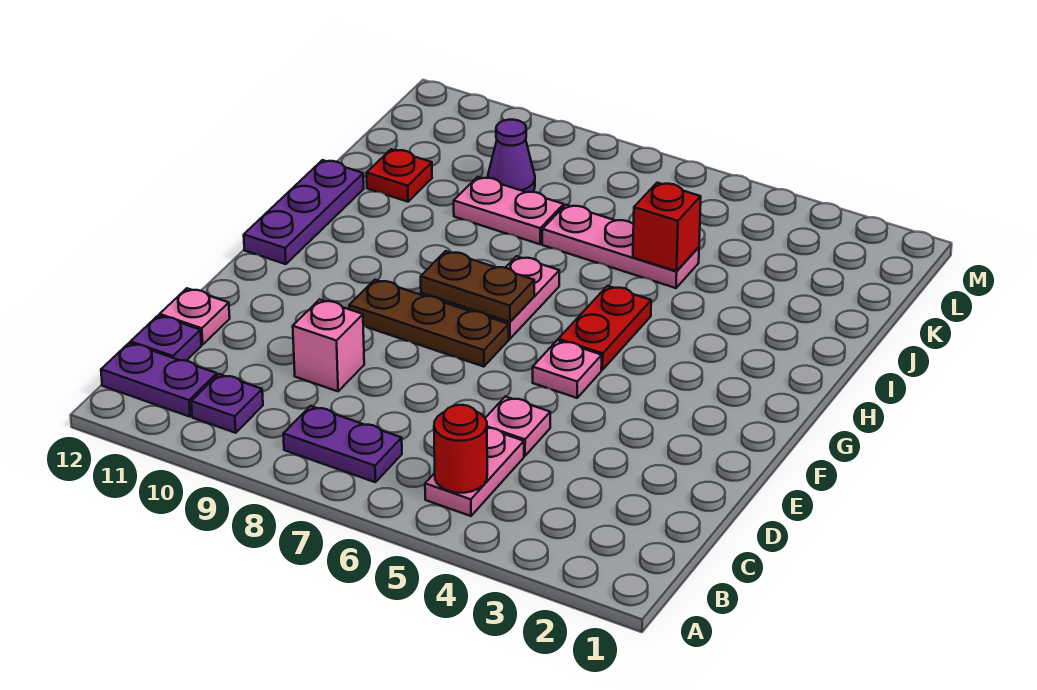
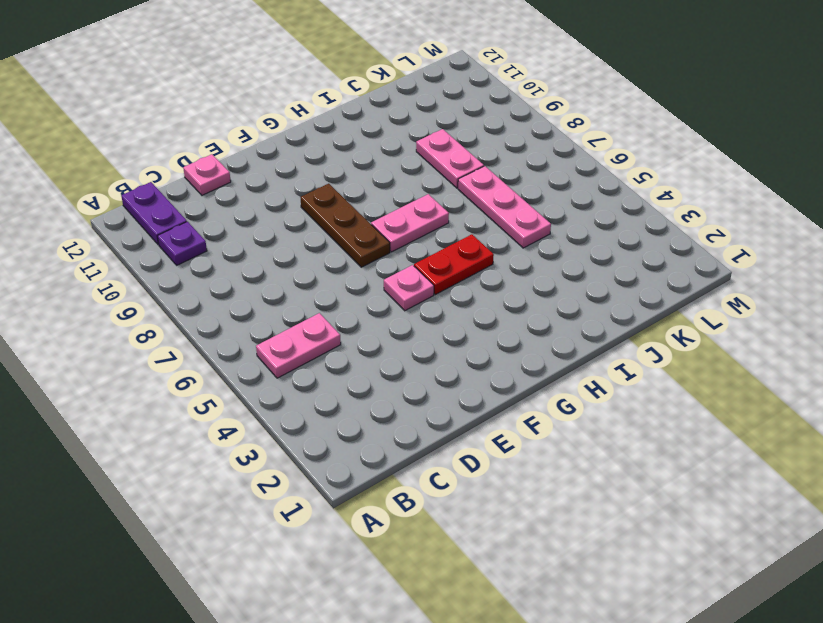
none -> purple 1x2 plate [283,406,402,482]
none -> purple 1x1 plate [131,315,201,361]
none -> pink 1x1 plate [485,396,550,456]

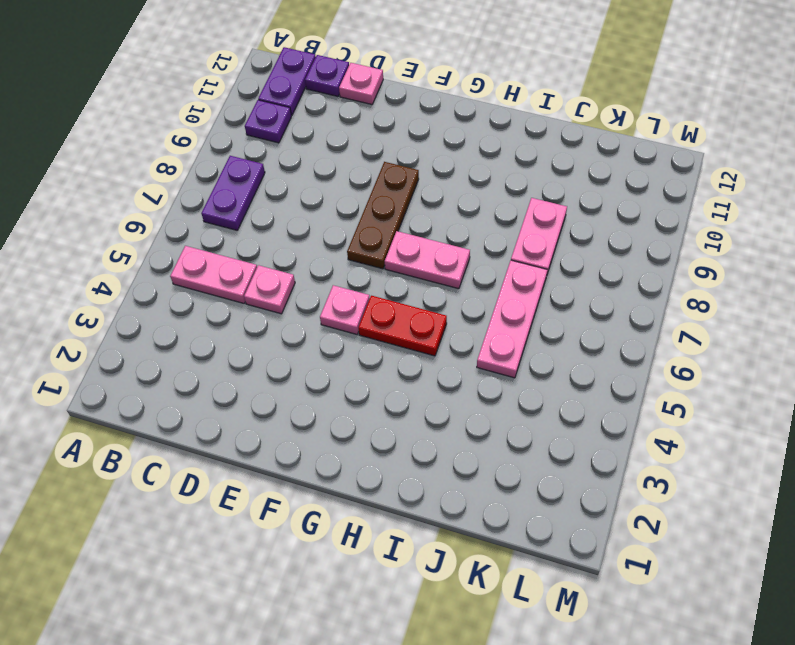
none -> pink 1x1 brick [293,300,364,391]
none -> purple 1x3 plate [244,160,364,264]
none -> red 1x1 plate [367,149,432,202]

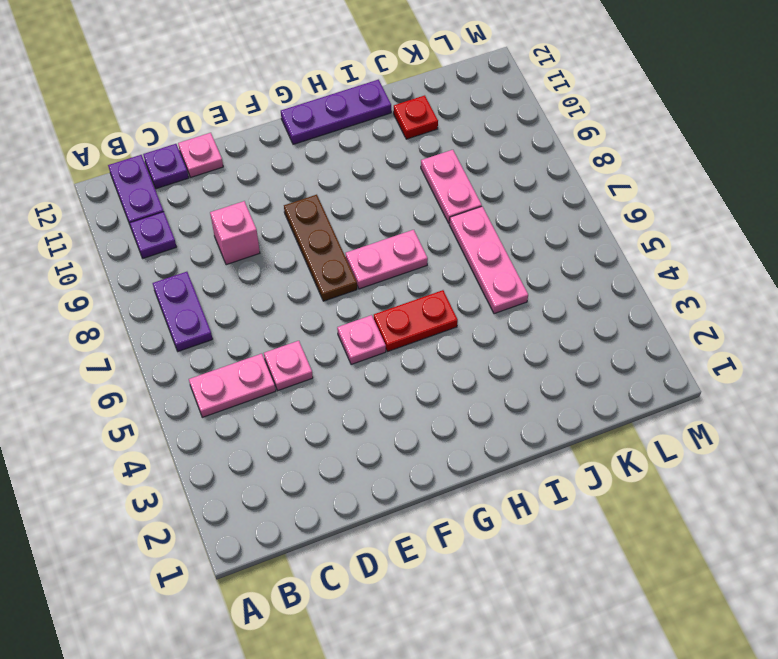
none -> purple 1x1 cone [488,120,535,192]
none -> red 1x1 round brick [434,405,487,493]
none -> brown 1x2 plate [421,251,534,322]

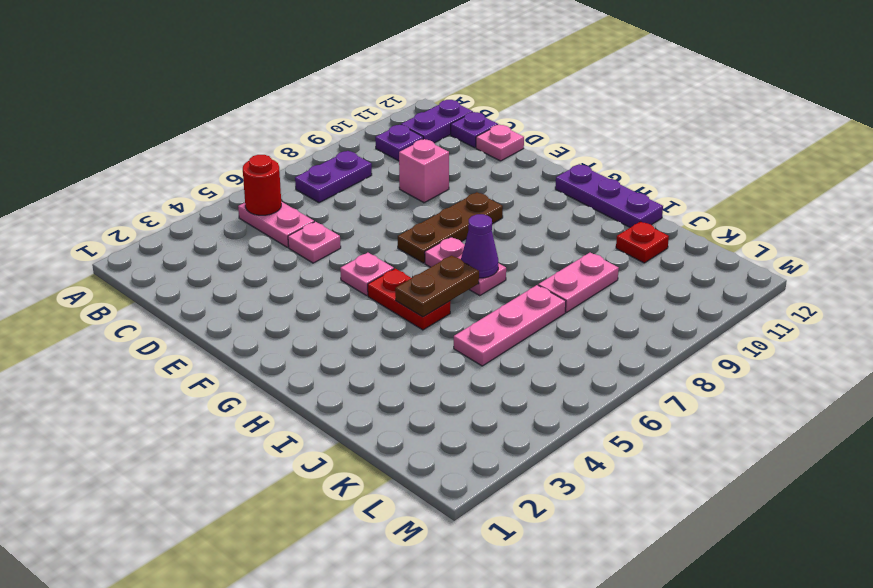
brown 1x2 plate [395,255,479,317] -> brown 1x2 plate moved to [421,251,534,322]
purple 1x1 cone [461,214,498,278] -> purple 1x1 cone moved to [488,120,535,192]
none -> red 1x1 brick [633,183,701,271]

